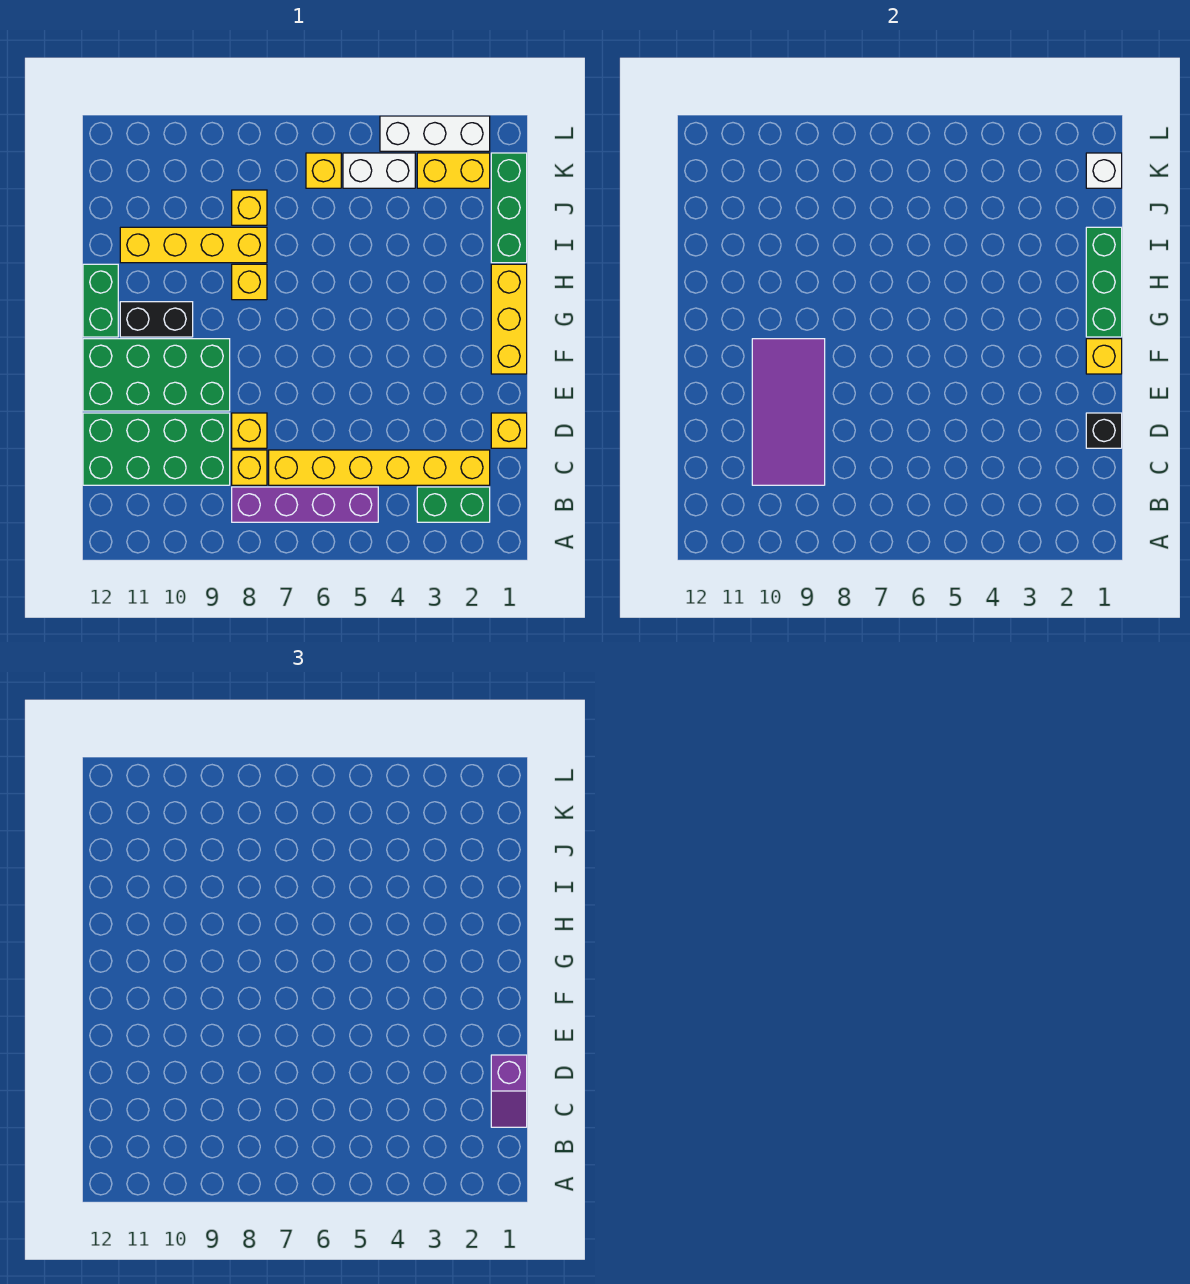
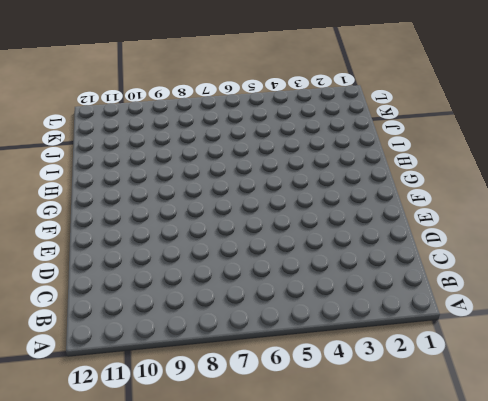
none -> green 1x2 brick [417,487,490,522]
none -> purple 1x4 brick [232,487,378,522]
none -> yellow 1x6 brick [269,450,490,485]

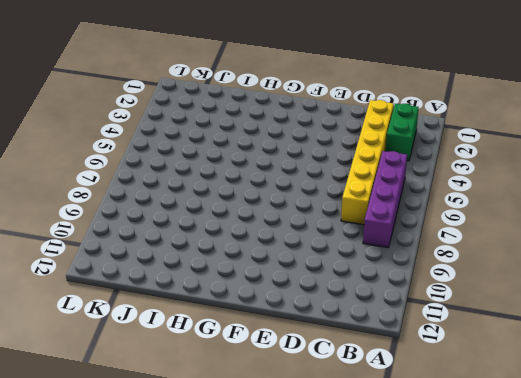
none -> yellow 1x1 brick [232,450,267,485]
none -> green 2x4 brick [83,413,230,485]
none -> yellow 1x1 brick [491,413,527,448]

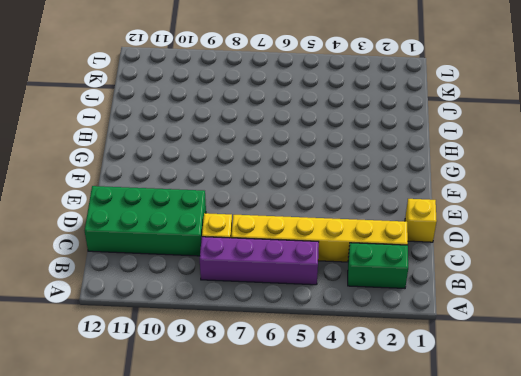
none -> yellow 1x1 brick [232,413,267,448]
none -> green 2x4 brick [83,339,230,411]
none -> yellow 1x3 brick [491,264,527,374]

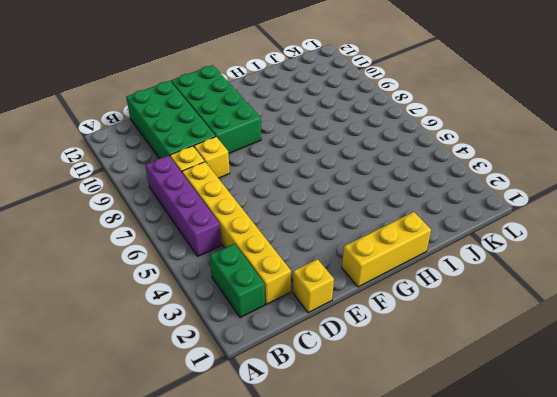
none -> black 1x2 brick [120,302,193,337]
none -> green 1x2 brick [83,264,118,337]
none -> yellow 1x1 brick [232,264,267,300]

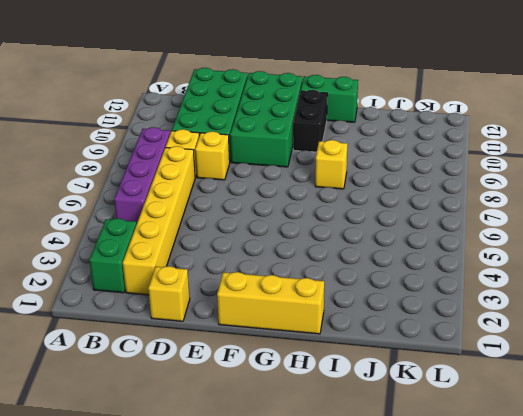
none -> green 1x3 brick [491,153,527,263]
none -> yellow 1x4 brick [120,227,267,263]
none -> yellow 1x1 brick [232,190,267,225]

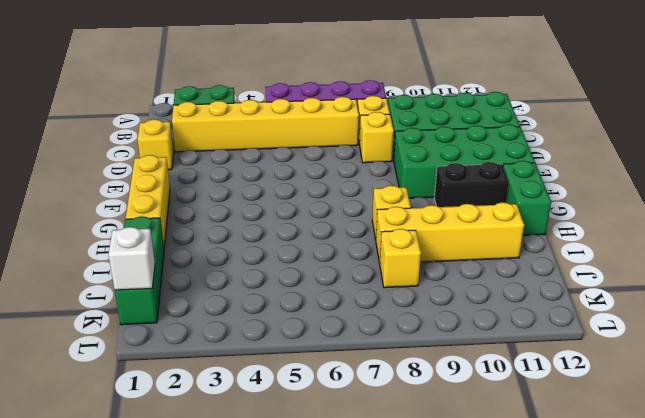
none -> yellow 1x2 brick [417,153,490,188]
none -> white 1x2 brick [343,153,415,188]
none -> yellow 1x1 brick [306,153,341,188]

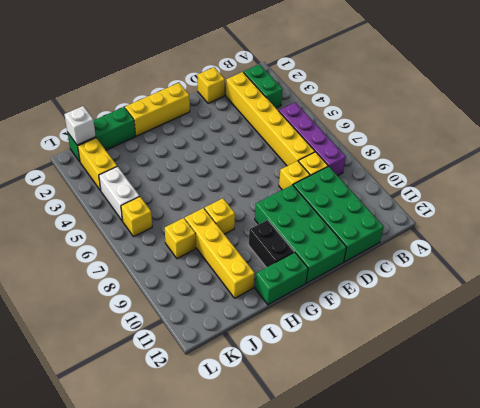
none -> white 1x3 brick [380,116,490,151]
none -> purple 2x4 tile [752,339,825,485]
none -> black 1x1 brick [1086,413,1122,448]

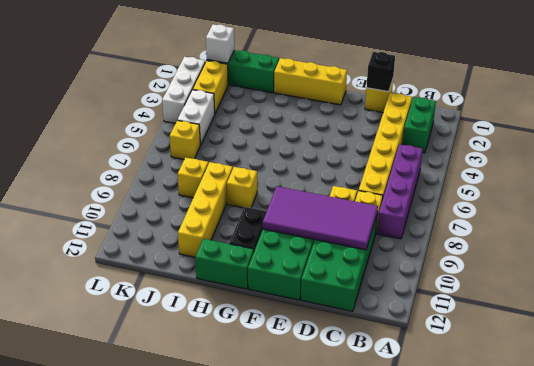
none -> yellow 1x1 brick [1086,339,1122,374]
none -> green 1x3 brick [1086,227,1122,337]
none -> purple 1x2 slope [491,1055,527,1127]

